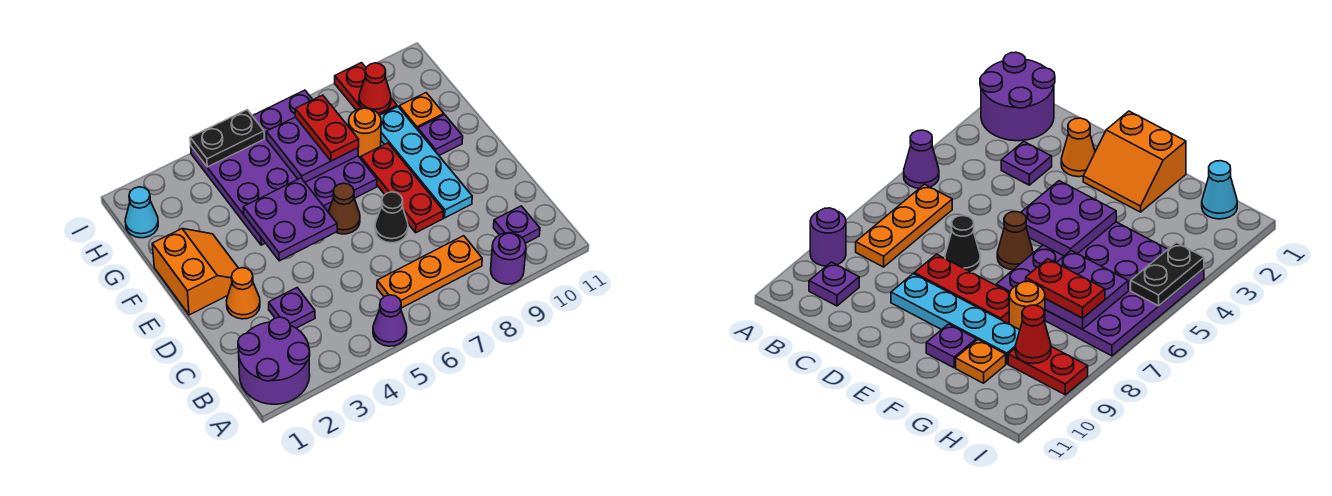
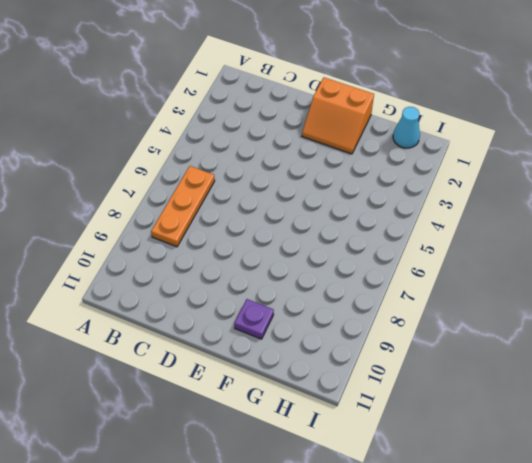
none -> purple 2x2 round brick [238,317,310,404]
none -> purple 1x1 cone [373,295,407,346]
none -> purple 1x1 round brick [491,233,526,284]

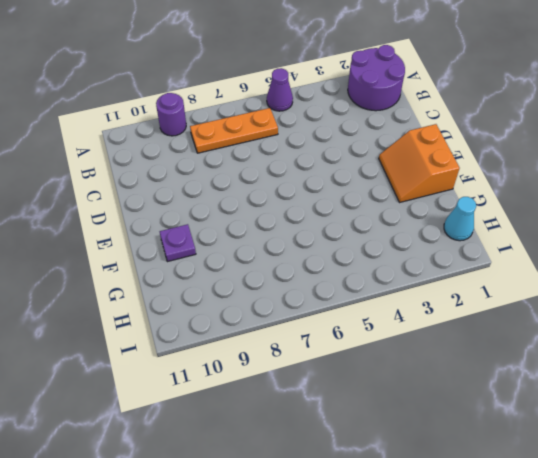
none -> purple 1x1 plate [493,206,540,243]
none -> purple 1x1 plate [269,288,315,328]
none -> orange 1x1 cone [226,268,260,319]

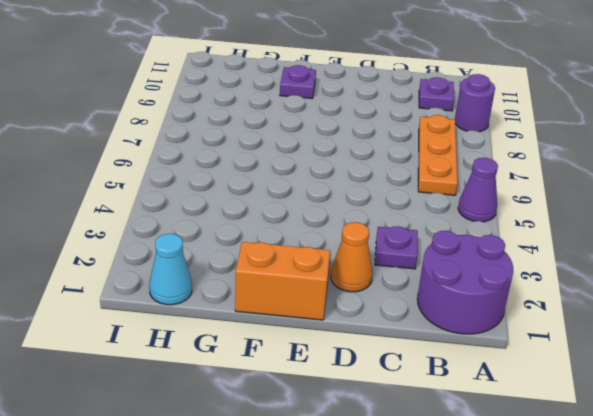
none -> black 1x1 cone [375,192,408,243]
none -> red 1x3 plate [361,143,444,233]
none -> cyan 1x4 plate [380,107,472,218]

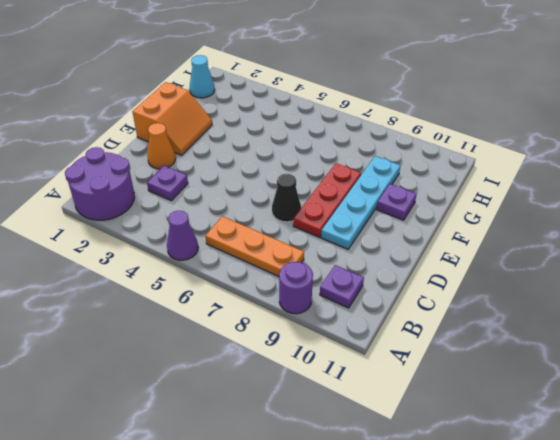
none -> brown 1x1 cone [328,183,360,234]
none -> purple 4x4 plate [191,90,377,245]
none -> orange 1x1 round brick [349,108,381,158]

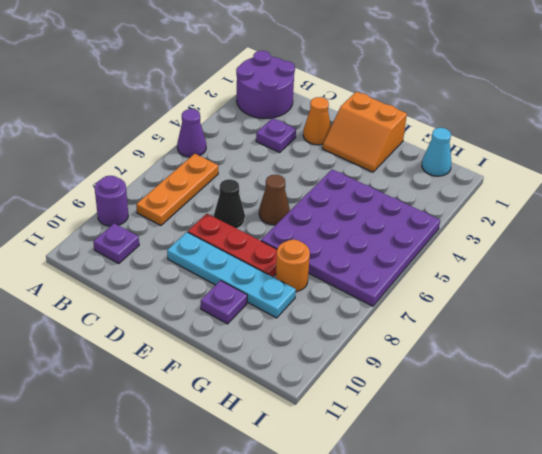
none -> orange 1x1 plate [399,93,444,130]
none -> red 1x2 plate [335,63,397,115]
none -> purple 2x2 plate [243,178,337,261]

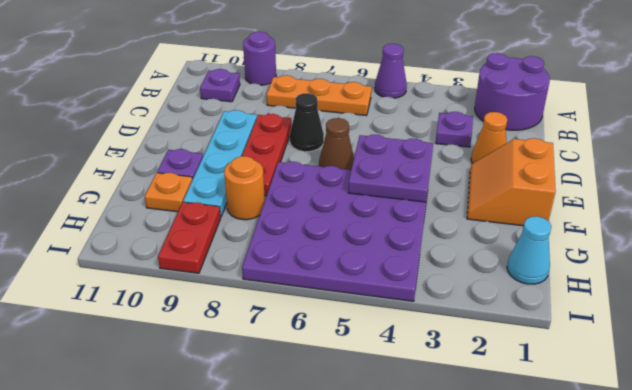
none -> purple 2x2 plate [266,117,358,182]
none -> red 1x1 cone [359,63,391,113]
none -> black 1x2 plate [190,110,264,167]

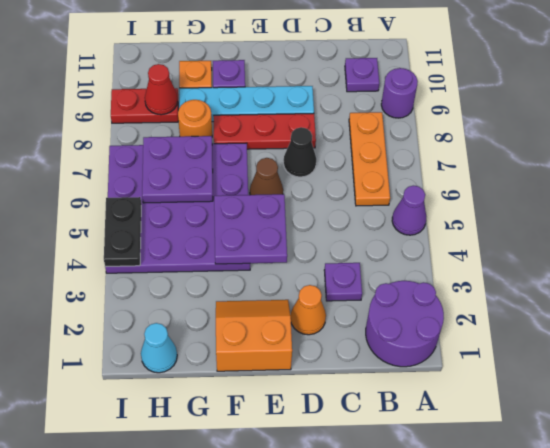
none -> red 1x2 plate [295,95,359,161]

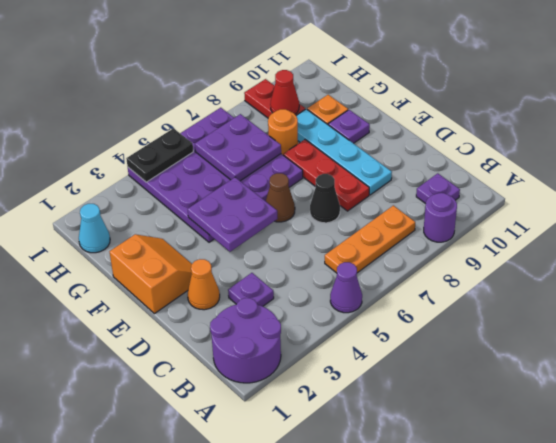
none -> red 1x2 plate [295,95,359,161]

